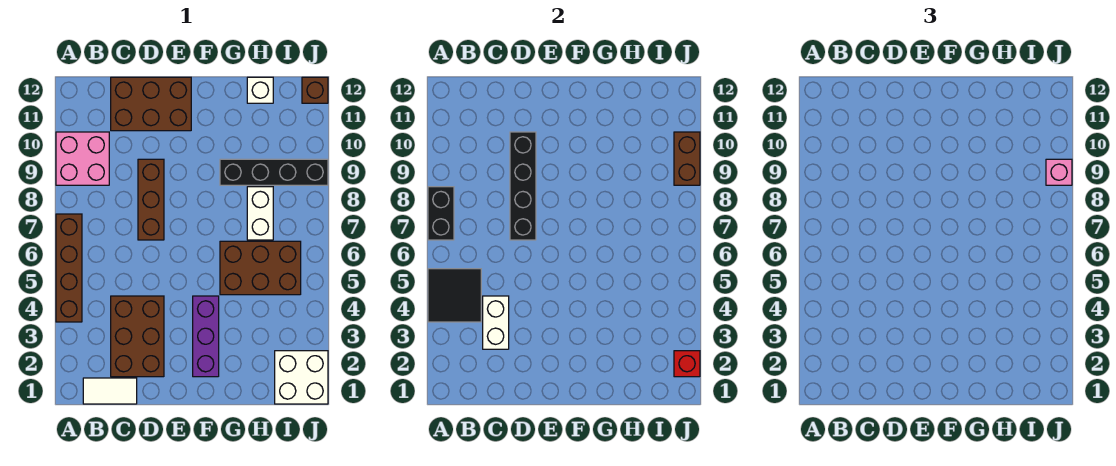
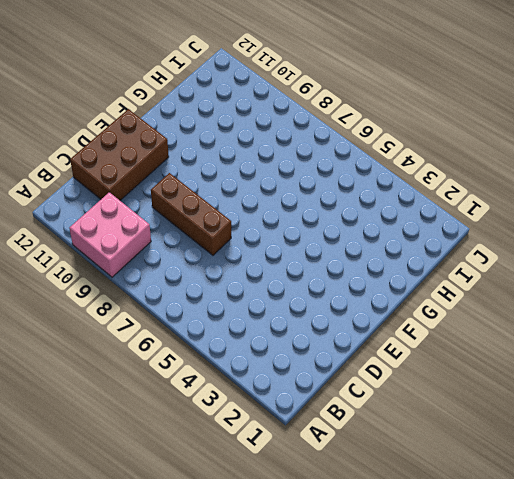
none -> brown 1x4 brick [56,214,82,322]
none -> white 1x2 tile [83,378,137,404]
none -> brown 2x3 brick [111,296,164,377]

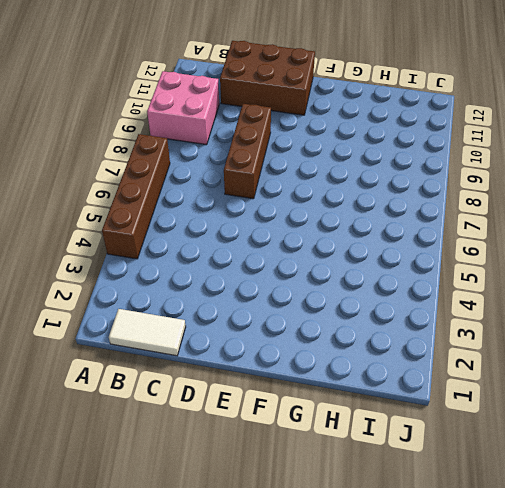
none -> brown 2x3 brick [111,296,164,377]
none -> purple 1x3 brick [193,296,219,377]
none -> brown 2x3 brick [220,241,301,295]

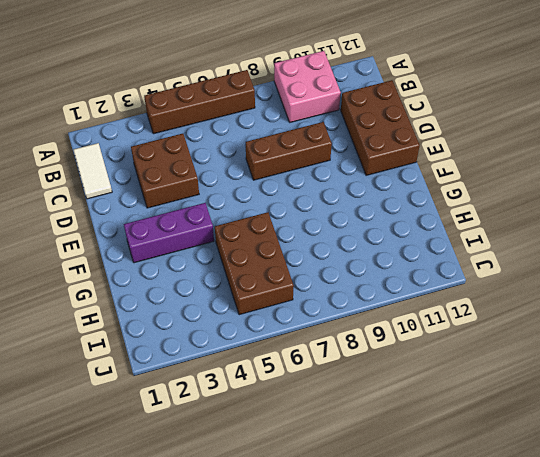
brown 2x2 brick [131,134,199,208] -> brown 2x3 brick [111,296,164,377]
none -> black 1x4 brick [220,159,328,185]
none -> white 1x2 brick [247,187,273,240]
none -> white 1x1 brick [247,77,273,103]

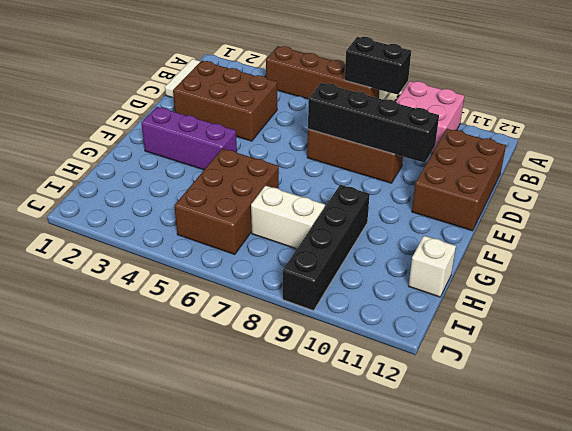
none -> white 2x2 brick [275,351,328,404]
none -> brown 1x1 brick [302,77,328,103]
none -> black 2x2 tile [428,269,481,322]

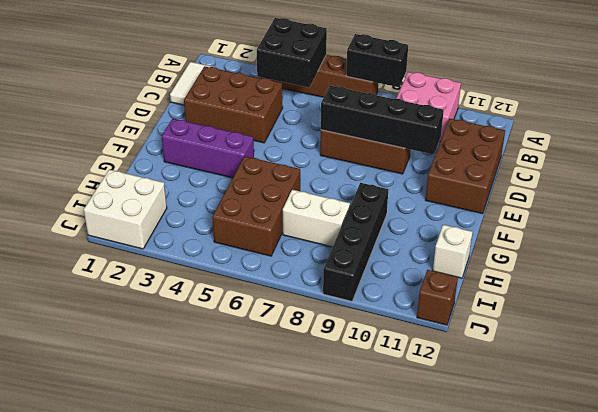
black 2x2 brick [257,18,327,87] -> black 2x2 tile [428,269,481,322]
none -> white 1x2 brick [483,296,509,349]
none -> red 1x1 brick [674,351,700,377]
none -> brown 1x2 brick [674,132,700,185]

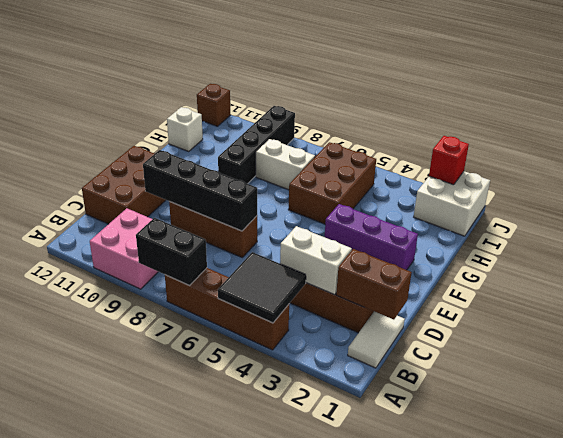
brown 1x2 brick [336,249,412,320] -> brown 1x2 brick moved to [674,132,700,185]
none -> pink 1x1 brick [1046,159,1072,185]

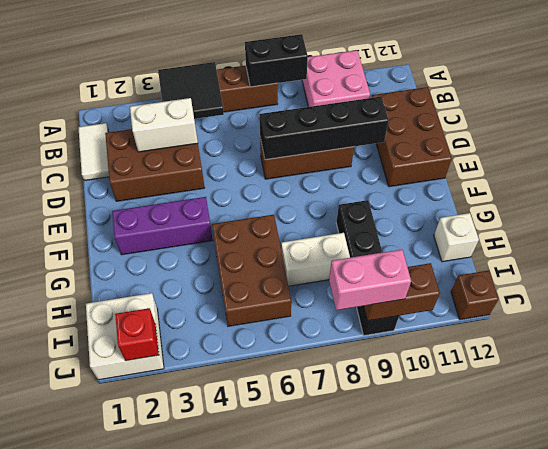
pink 1x2 brick [329,250,411,310] -> pink 1x1 brick [1046,159,1072,185]

